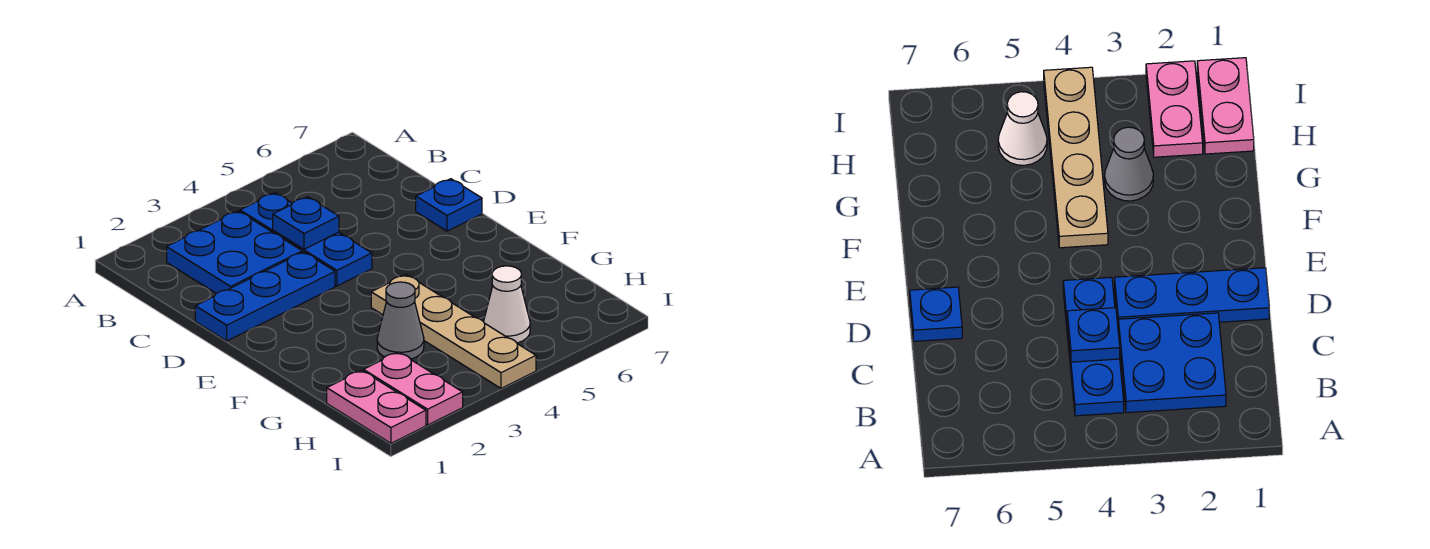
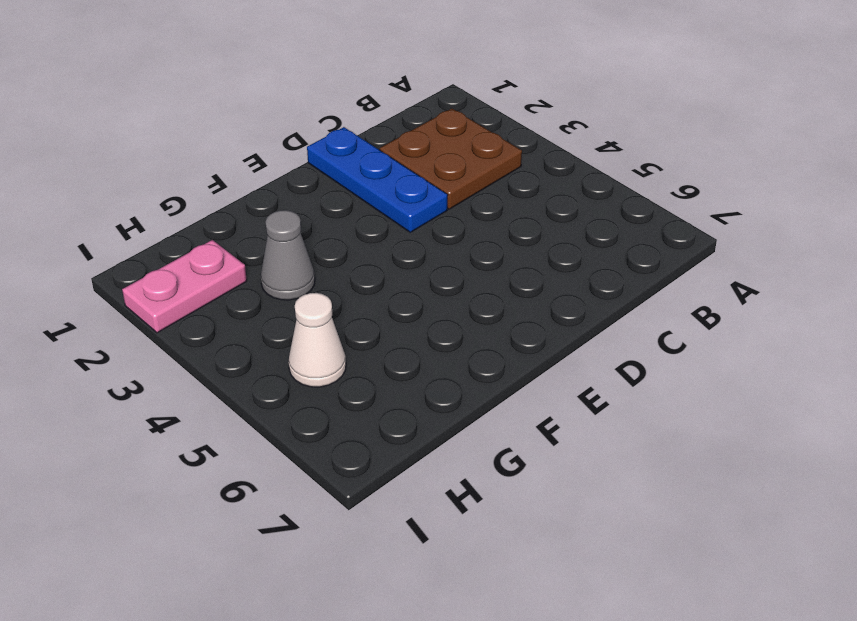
brown 2x2 plate [380,109,522,209] -> blue 2x2 plate [167,211,302,294]
none -> blue 1x3 plate [240,193,372,286]
none -> blue 1x1 plate [416,179,482,231]

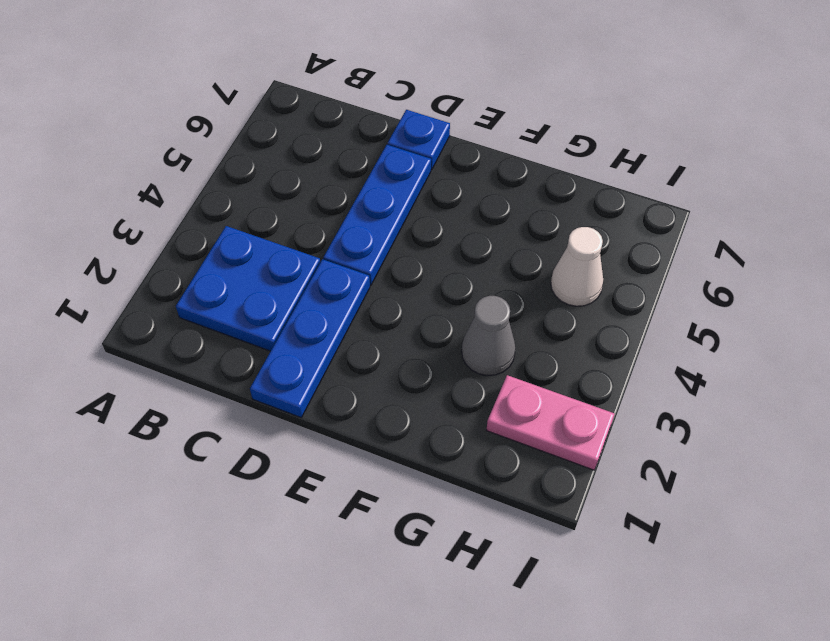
blue 1x3 plate [323,145,431,285] -> blue 1x3 plate turned to [240,193,372,286]
none -> tan 1x4 plate [371,275,536,388]
none -> pink 1x2 plate [327,370,426,443]

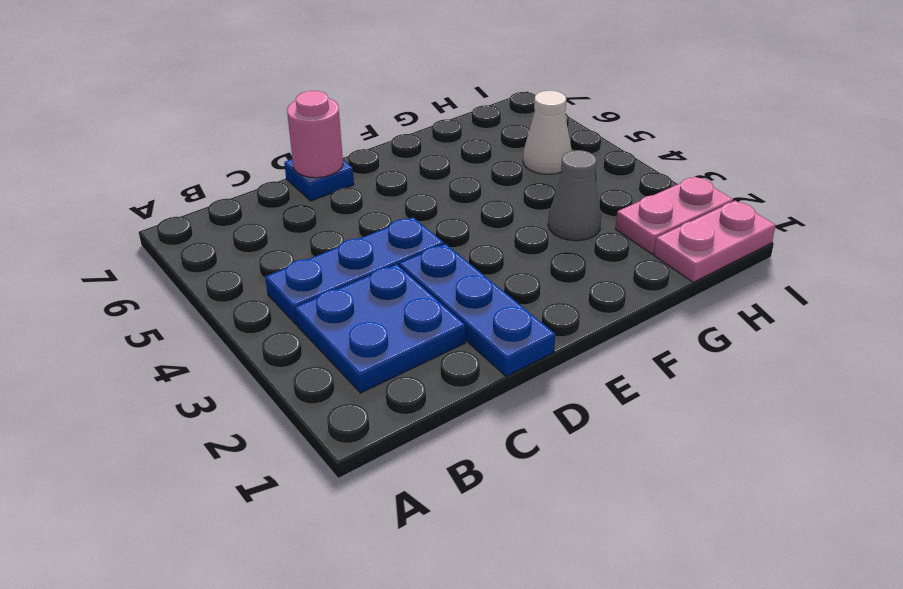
pink 1x1 round brick [287,91,343,178] -> none
none -> tan 1x4 plate [371,275,536,388]
none -> blue 1x1 plate [273,197,339,249]

